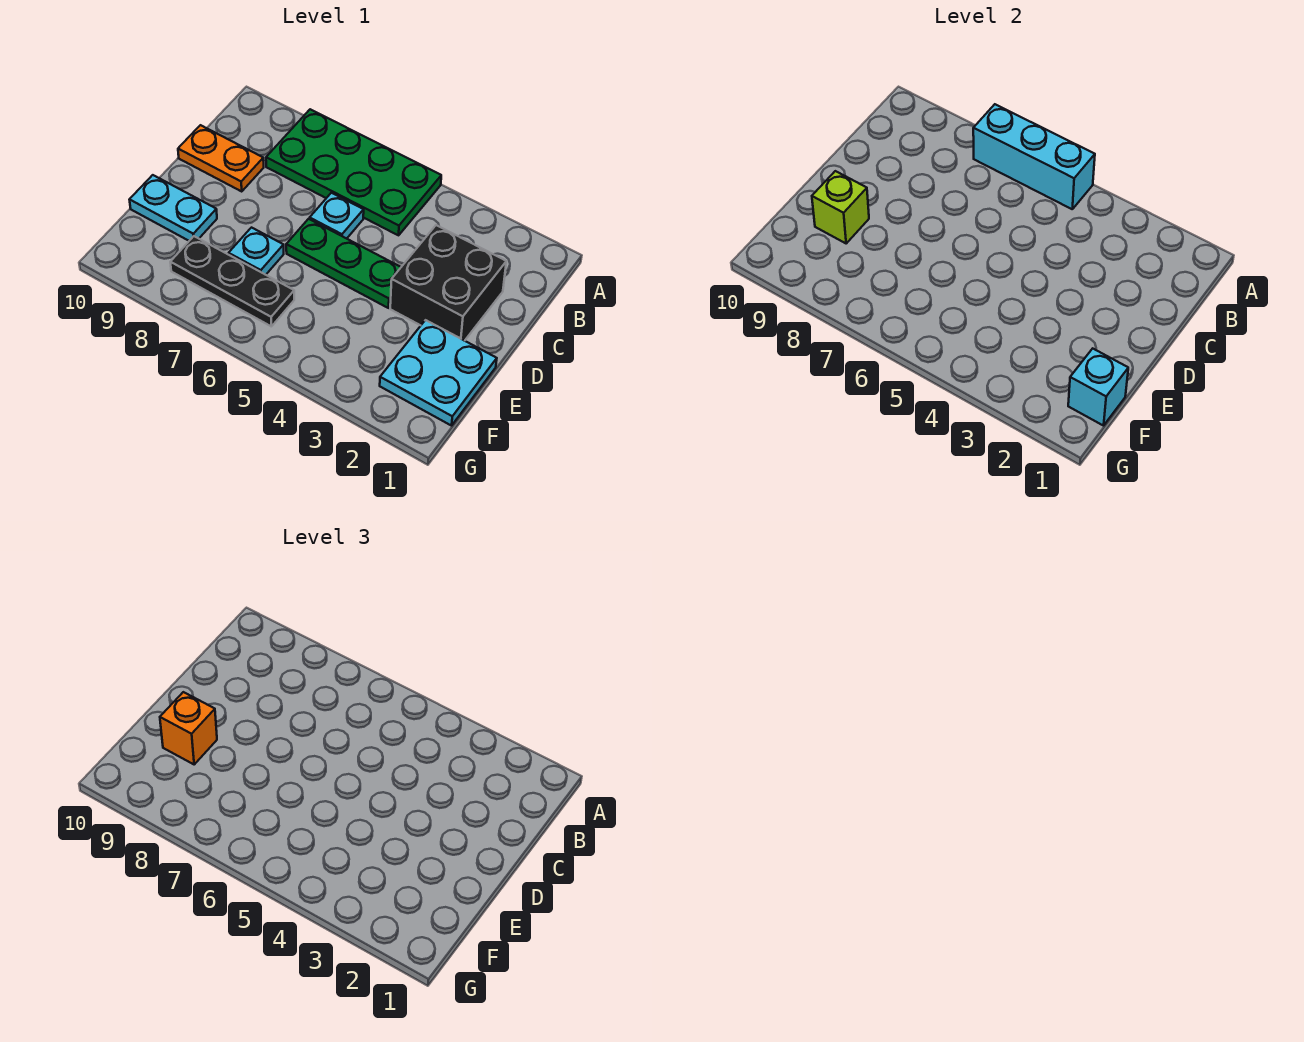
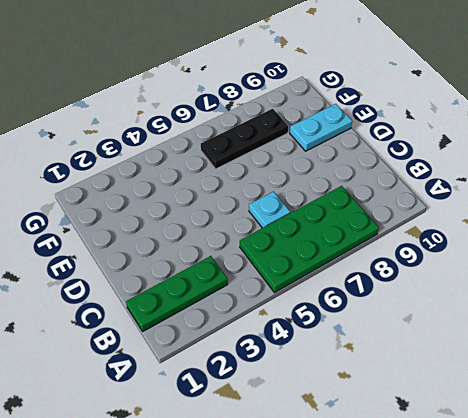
green 1x3 plate [126,256,228,331] -> green 1x3 plate moved to [286,219,401,308]
none -> black 2x2 brick [390,225,506,341]
none -> orange 1x2 plate [178,125,264,191]
none -> cyan 2x2 plate [380,320,497,426]

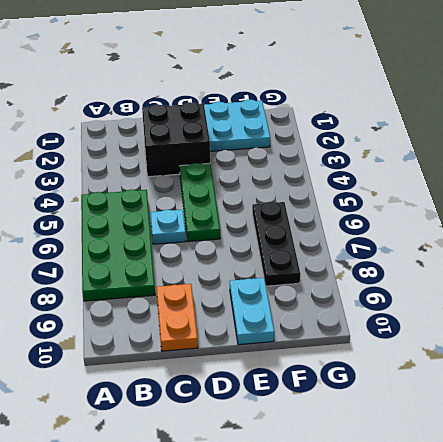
none -> cyan 1x1 plate [229,228,284,275]
none -> cyan 1x3 brick [973,104,1095,209]
none -> lime 1x1 brick [812,171,869,243]

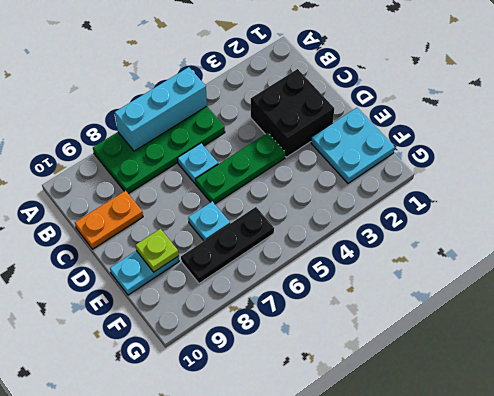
lime 1x1 plate [135,229,179,272] -> lime 1x1 brick [812,171,869,243]
none -> cyan 1x1 brick [1068,349,1128,426]
none -> orange 1x1 brick [160,692,217,764]

